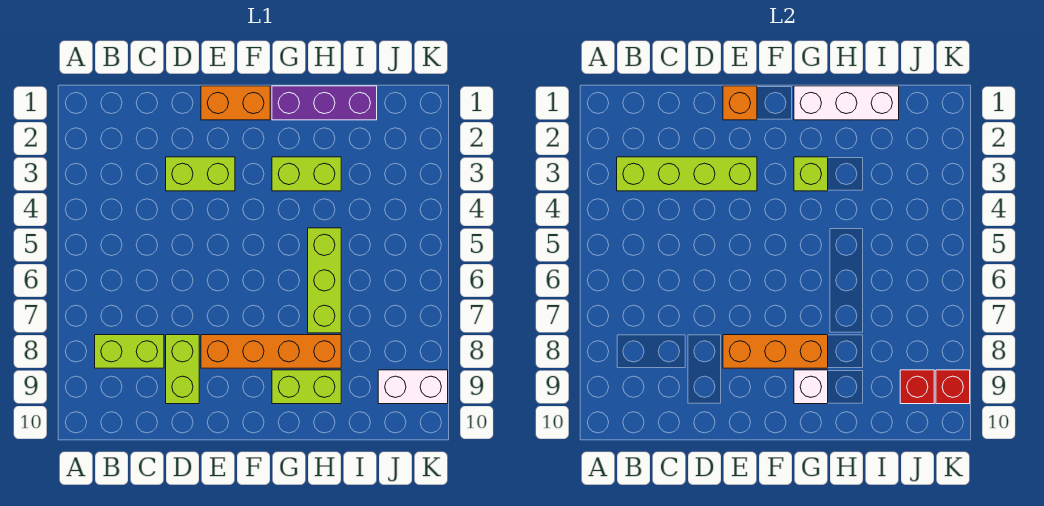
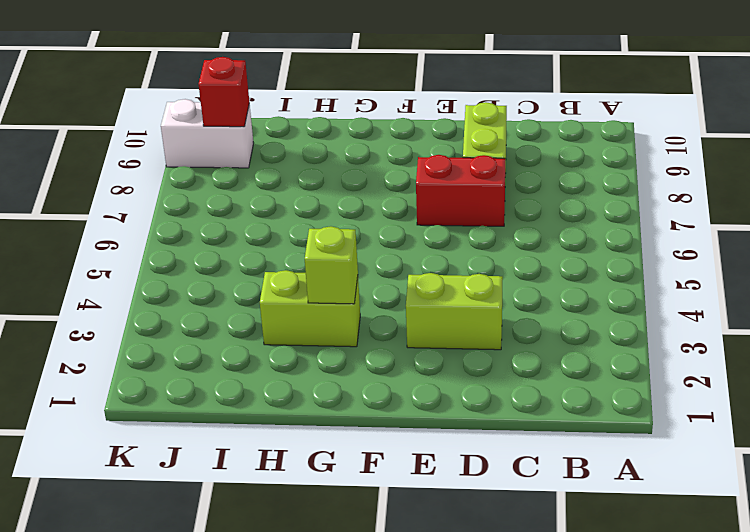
red 1x2 brick [416,155,505,226] -> none
none -> lime 1x2 brick [95,335,164,368]
none -> orange 1x2 brick [201,86,270,120]
none -> orange 1x4 brick [201,335,341,368]

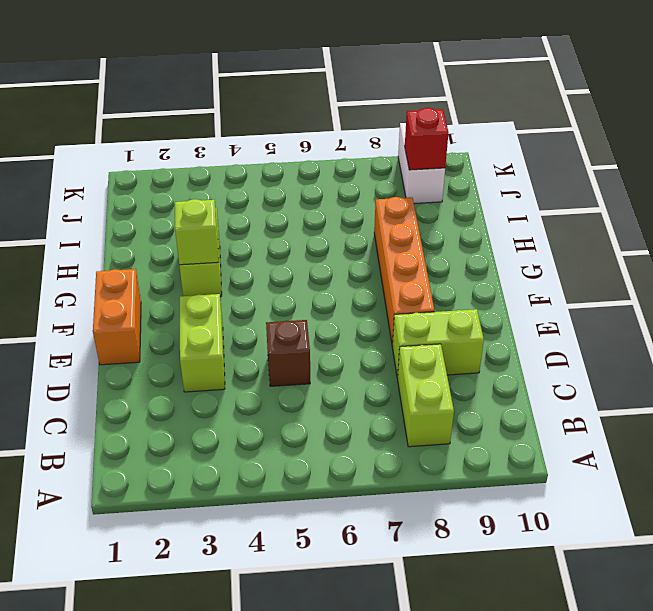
brown 1x1 brick [266,320,310,386] -> none
none -> purple 1x3 brick [272,86,377,120]
none -> lime 1x2 brick [272,370,341,404]
none -> lime 1x3 brick [308,228,341,333]

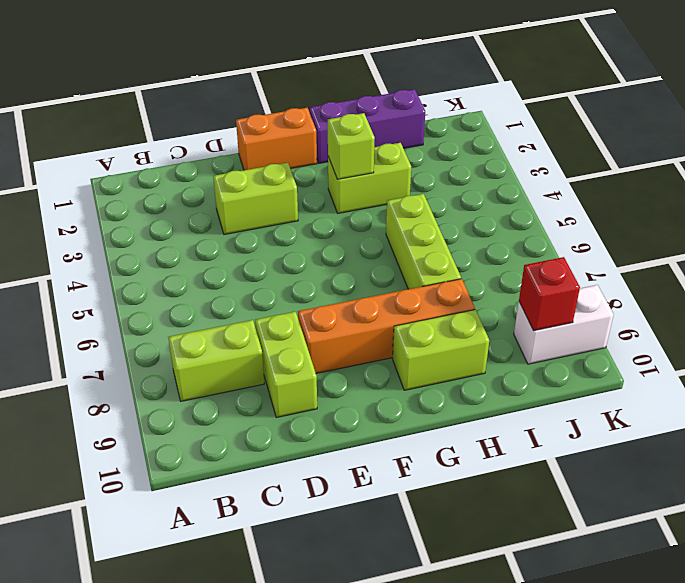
none -> lime 1x4 brick [617,157,757,191]
none -> orange 1x1 brick [723,86,757,120]
none -> orange 1x3 brick [723,335,828,368]

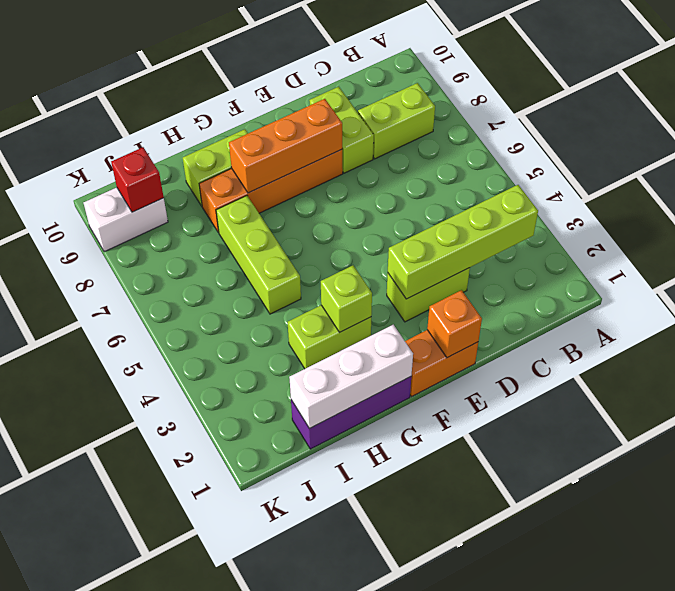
none -> white 1x1 brick [794,370,828,404]
none -> red 1x1 brick [936,370,970,404]

